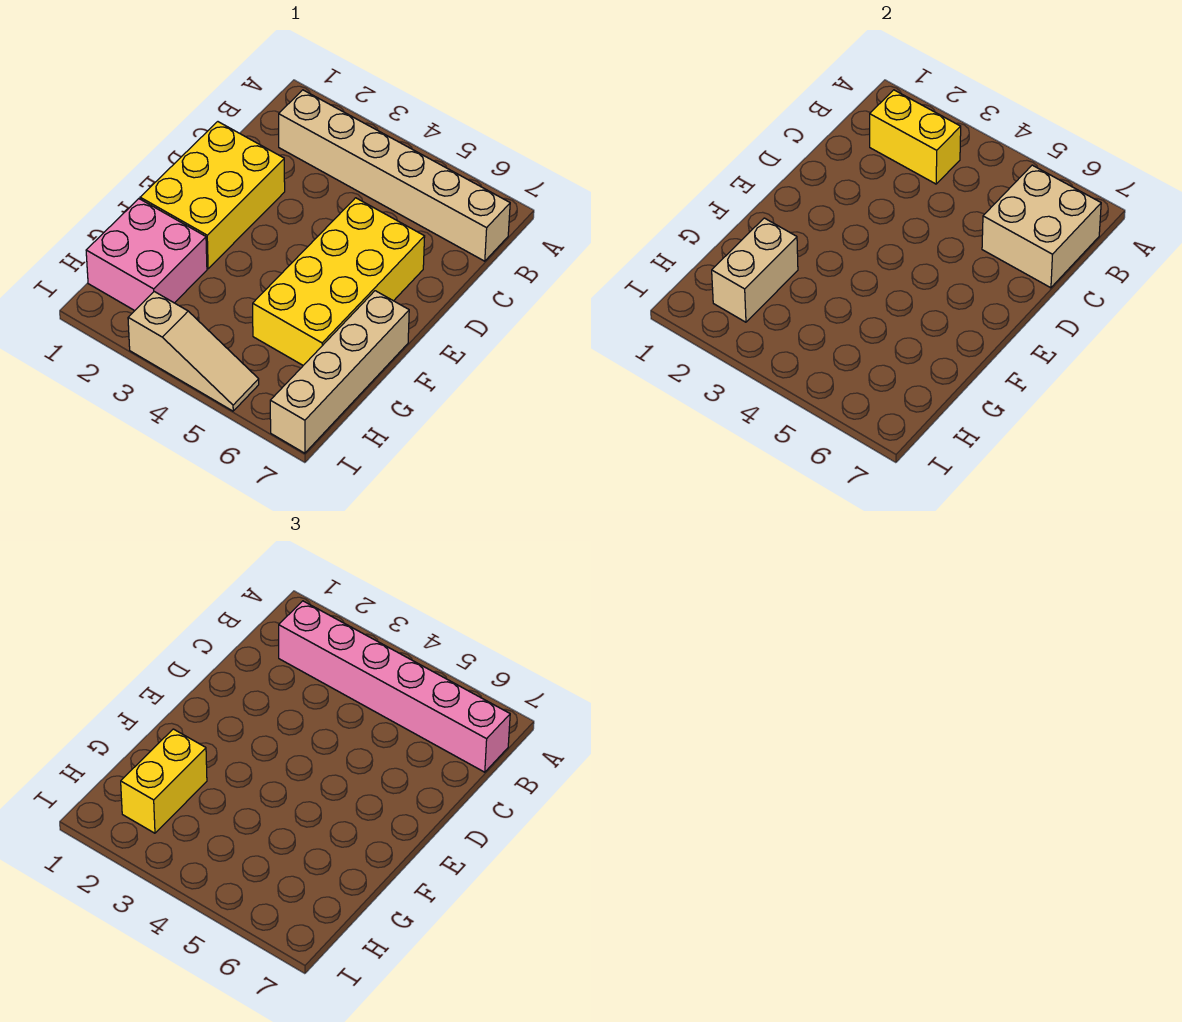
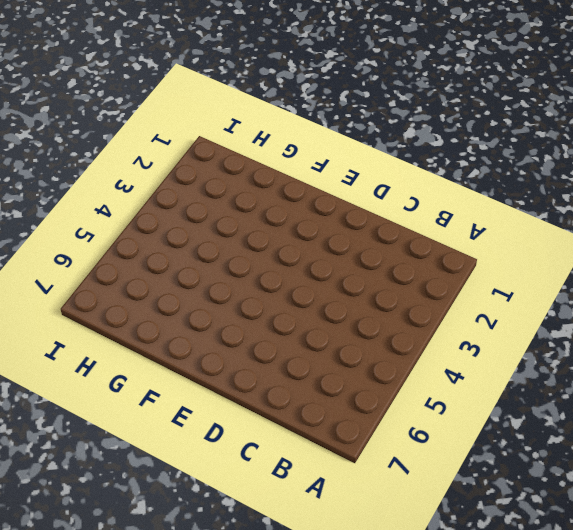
none -> tan 1x6 brick [279,90,510,261]
none -> yellow 2x3 brick [140,122,285,269]

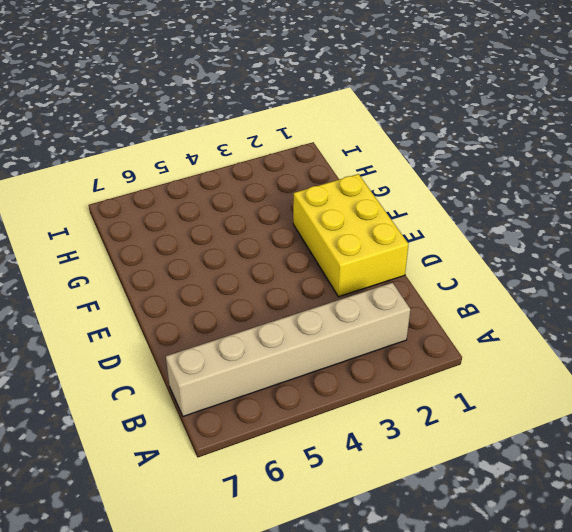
none -> yellow 2x4 brick [253,198,425,365]
none -> tan 1x4 brick [270,291,409,453]

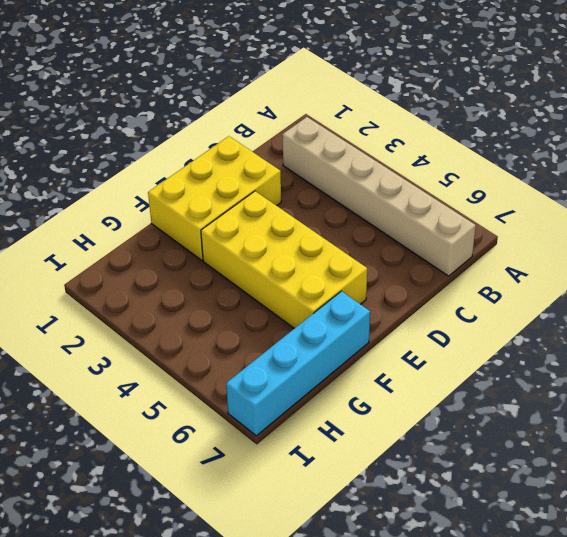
yellow 2x4 brick [201,191,367,328] -> yellow 2x4 brick turned to [253,198,425,365]
cyan 1x4 brick [226,291,370,436] -> tan 1x4 brick [270,291,409,453]
none -> pink 2x2 brick [86,199,207,311]
none -> tan 1x3 slope [128,292,259,411]

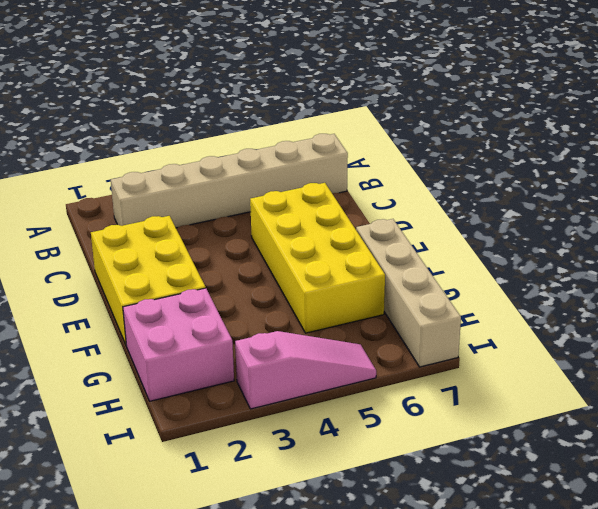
pink 1x3 slope [235,331,376,409] -> tan 1x3 slope [128,292,259,411]
none -> yellow 1x2 brick [870,90,961,184]
none -> tan 2x2 brick [982,165,1101,288]

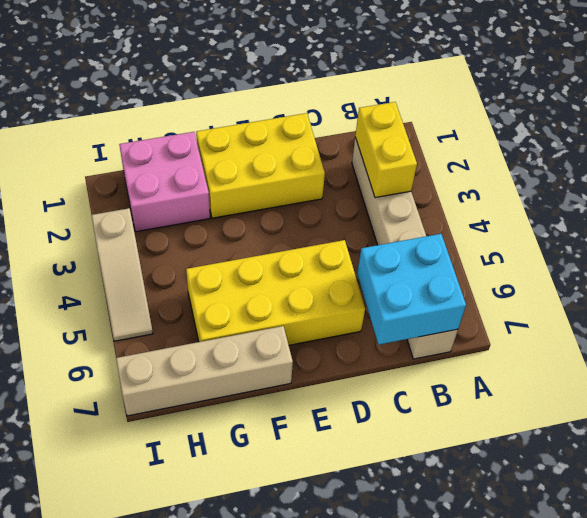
cyan 2x2 brick [357,234,466,345] -> tan 2x2 brick [982,165,1101,288]
none -> tan 1x2 brick [712,218,798,322]
none -> pink 1x6 brick [279,601,510,772]

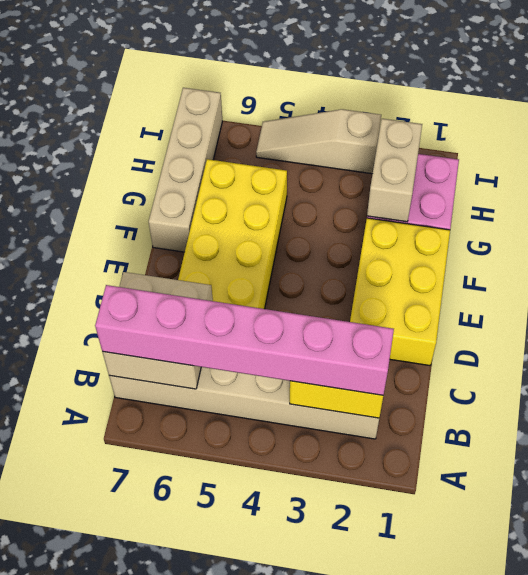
none -> yellow 1x2 brick [121,729,207,833]

